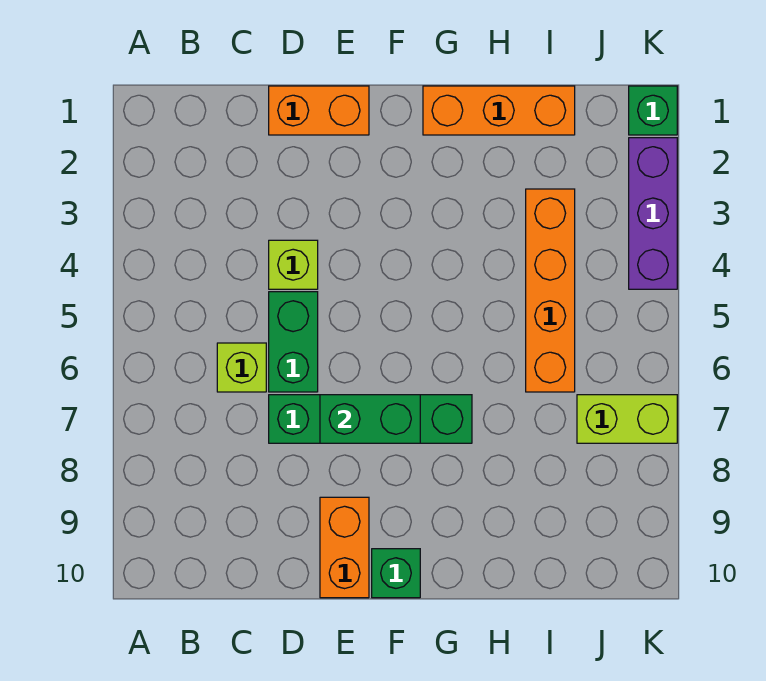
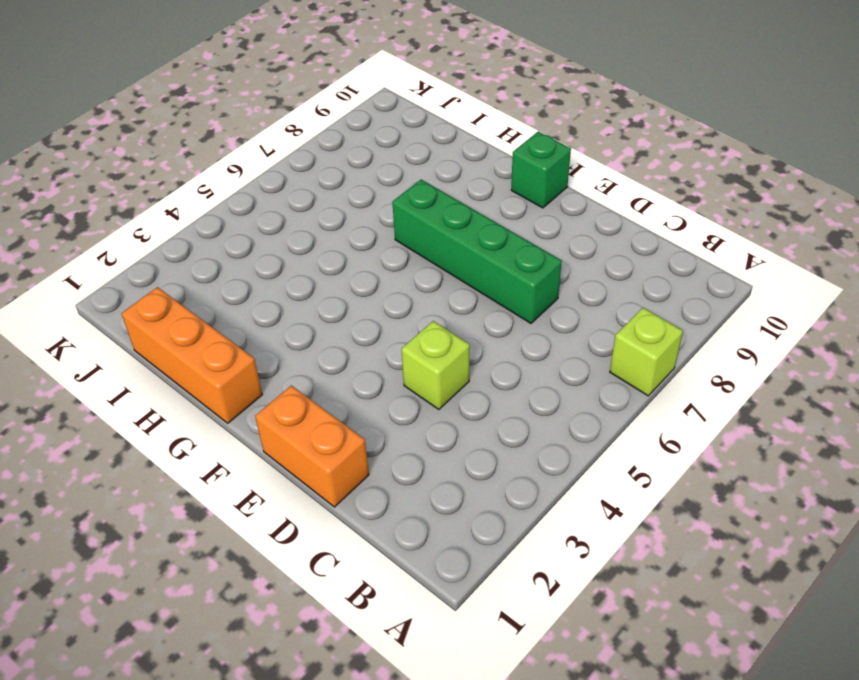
lime 1x1 brick [610,308,683,396] -> lime 1x1 brick moved to [217,343,266,392]
none -> green 1x2 brick [269,292,318,392]
none -> orange 1x2 brick [320,497,369,598]
none -> orange 1x4 brick [526,189,575,392]

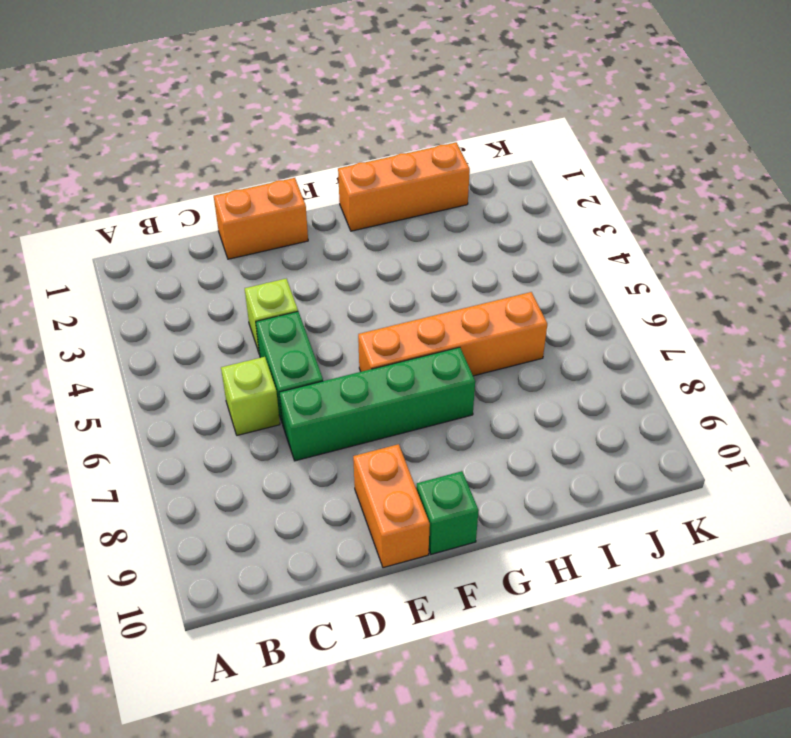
orange 1x4 brick [358,292,547,376] -> orange 1x4 brick turned to [526,189,575,392]
none -> lime 1x2 brick [577,395,677,443]
none -> green 1x1 brick [629,86,677,135]
none -> purple 1x3 brick [629,138,677,289]

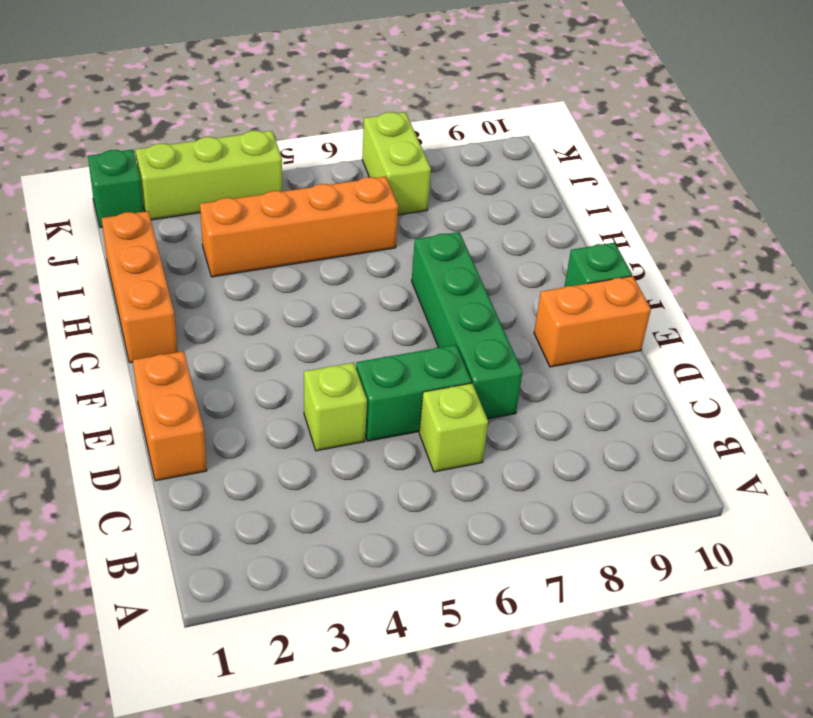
lime 1x3 brick [135,131,282,220] -> purple 1x3 brick [629,138,677,289]
none -> green 1x2 brick [320,395,420,443]

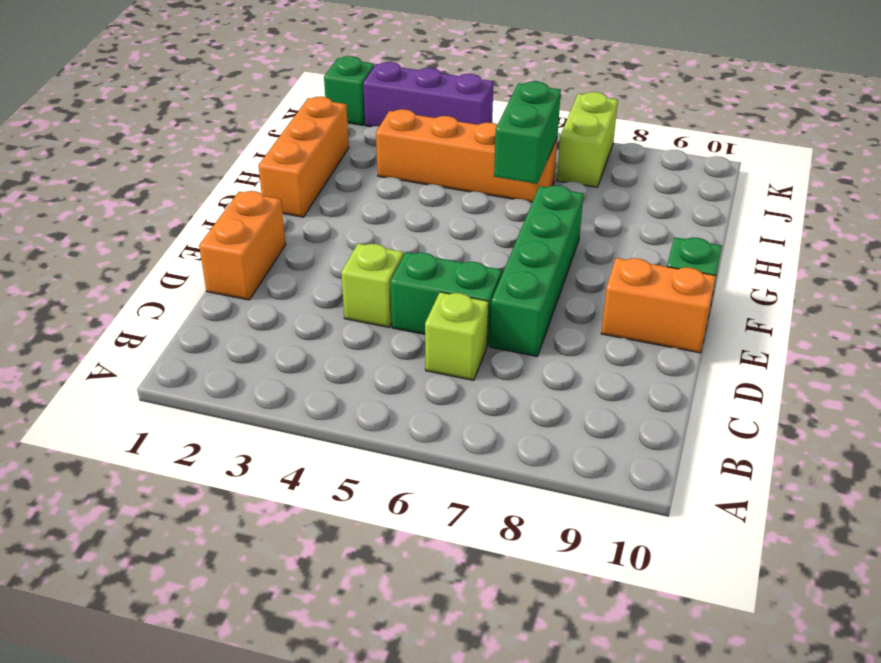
green 1x2 brick [494,81,561,184] -> green 1x2 brick moved to [320,395,420,443]

